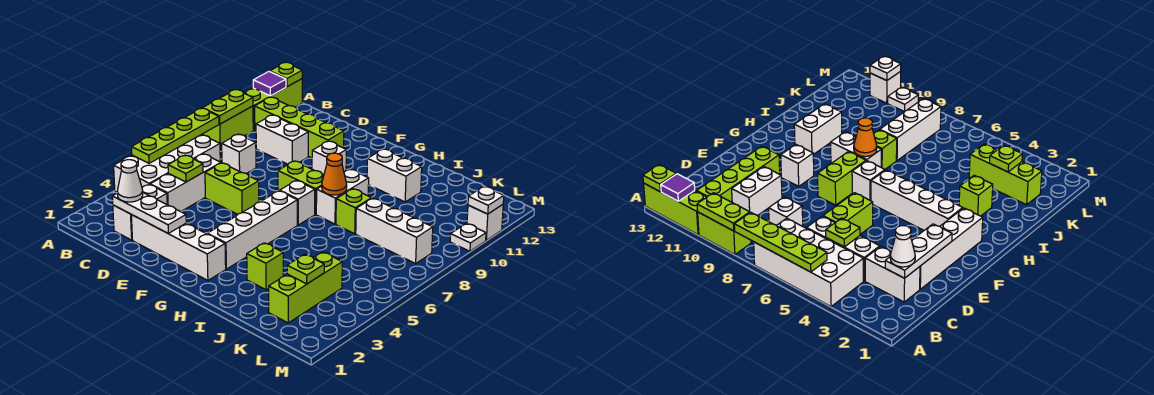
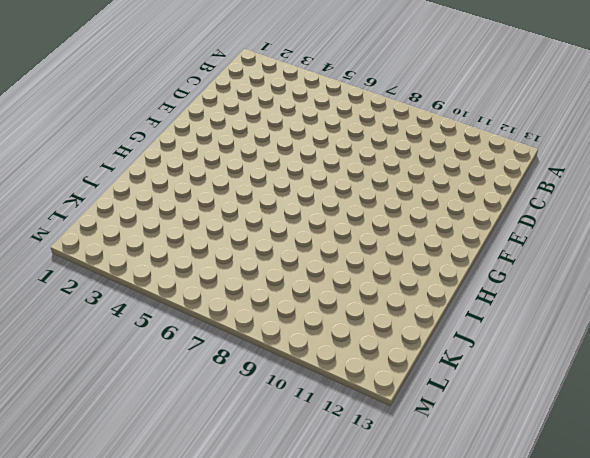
none -> white 2x4 brick [114,135,220,192]
none -> lime 1x2 brick [203,106,253,149]
none -> lime 1x3 brick [245,79,302,130]
none -> lime 1x4 brick [255,97,344,158]

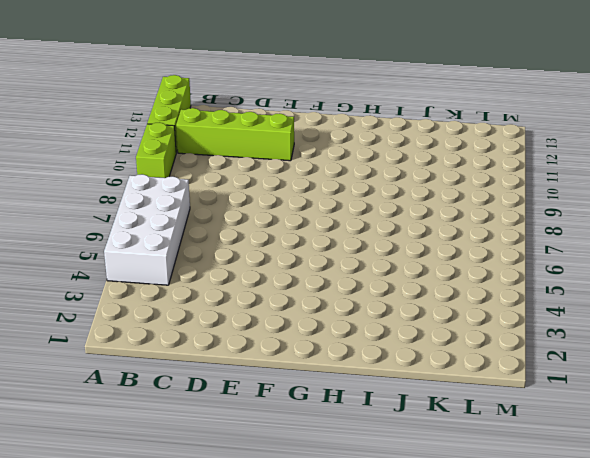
none -> white 1x2 brick [113,184,167,240]
none -> white 1x3 brick [150,154,221,212]
none -> white 1x1 brick [222,134,256,173]
none -> white 1x2 brick [256,115,308,164]

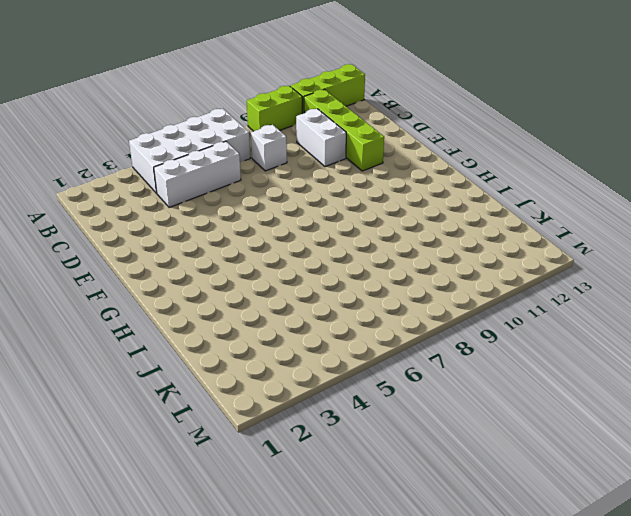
none -> white 1x2 brick [113,184,167,240]
none -> white 1x4 brick [131,215,226,280]
none -> lime 1x2 brick [205,163,259,214]
none -> lime 1x2 brick [278,161,324,214]

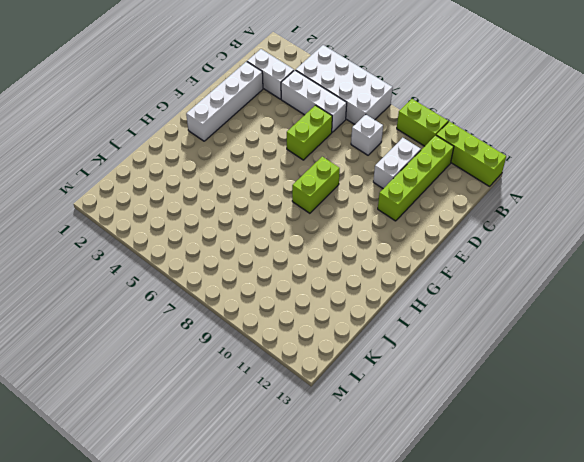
none -> white 1x1 brick [312,141,346,175]
none -> white 1x4 brick [207,191,297,269]
none -> white 1x1 brick [280,180,315,225]
none -> white 1x2 brick [316,169,369,224]

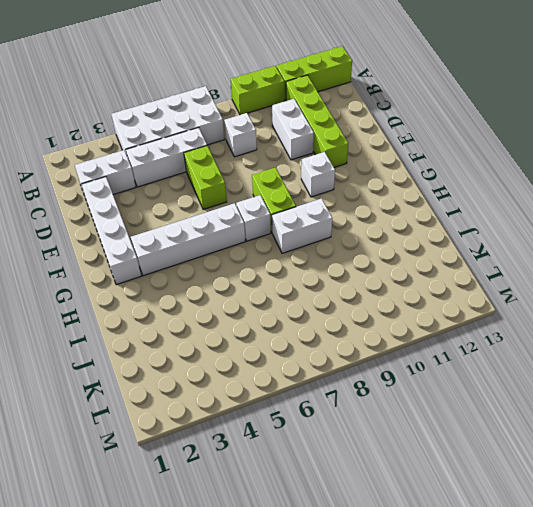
none -> white 1x2 brick [367,149,422,202]
none -> lime 1x1 brick [247,243,283,290]
none -> lime 1x1 brick [336,189,372,234]
none -> white 1x3 brick [356,198,433,264]

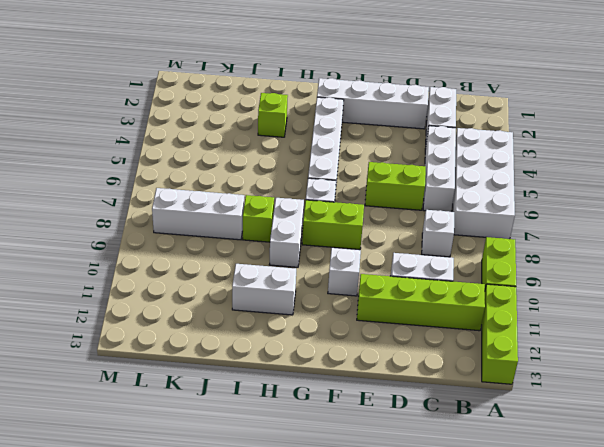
none -> lime 1x3 brick [269,252,342,323]
none -> white 1x1 plate [450,223,486,251]
none -> white 1x1 brick [467,205,503,240]
none -> lime 1x4 plate [132,108,219,163]

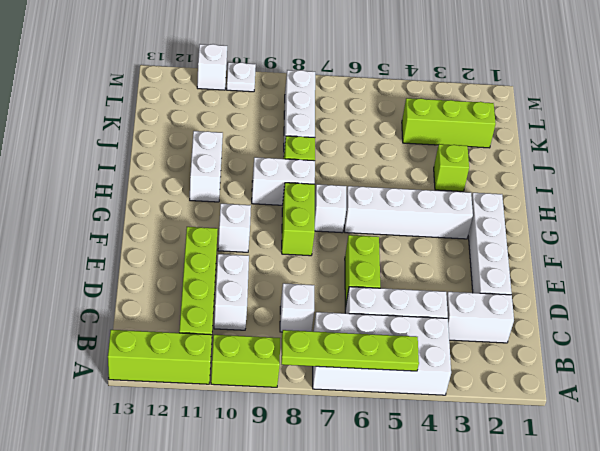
none -> lime 1x2 plate [203,90,253,124]
none -> purple 1x1 tile [253,71,286,96]
none -> lime 1x1 plate [270,62,302,87]
none -> white 1x3 plate [112,193,186,233]

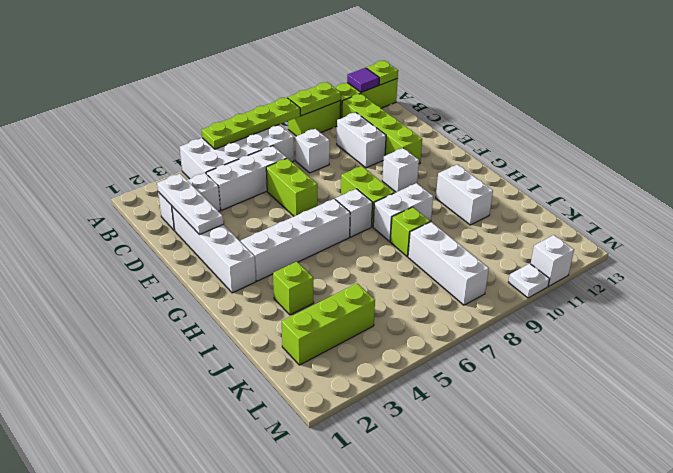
none -> lime 1x1 plate [168,155,203,182]
none -> orange 1x1 cone [322,153,347,195]
none -> lime 1x1 plate [287,254,324,284]
none -> white 1x1 plate [468,186,504,214]

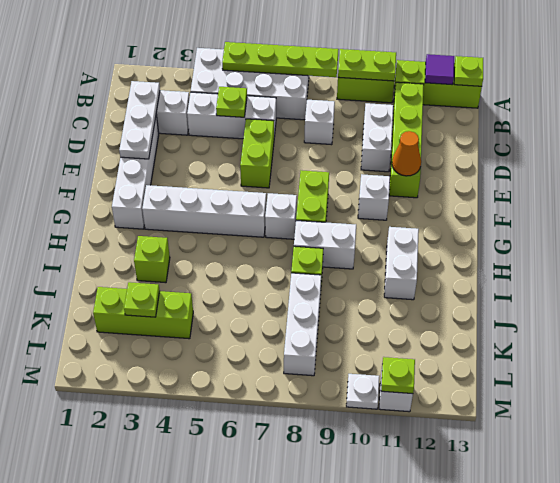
orange 1x1 cone [392,131,421,176] -> orange 1x1 cone moved to [322,153,347,195]
lime 1x1 plate [381,357,415,394] -> white 1x1 plate [468,186,504,214]
none -> white 1x1 cone [118,160,143,202]

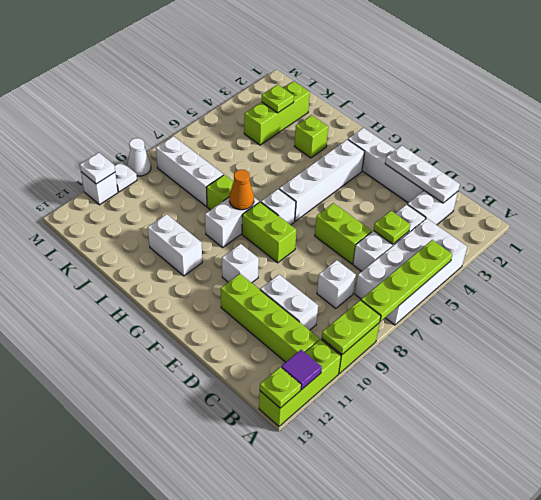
white 1x1 cone [127,138,151,176] -> white 1x1 cone moved to [118,160,143,202]

